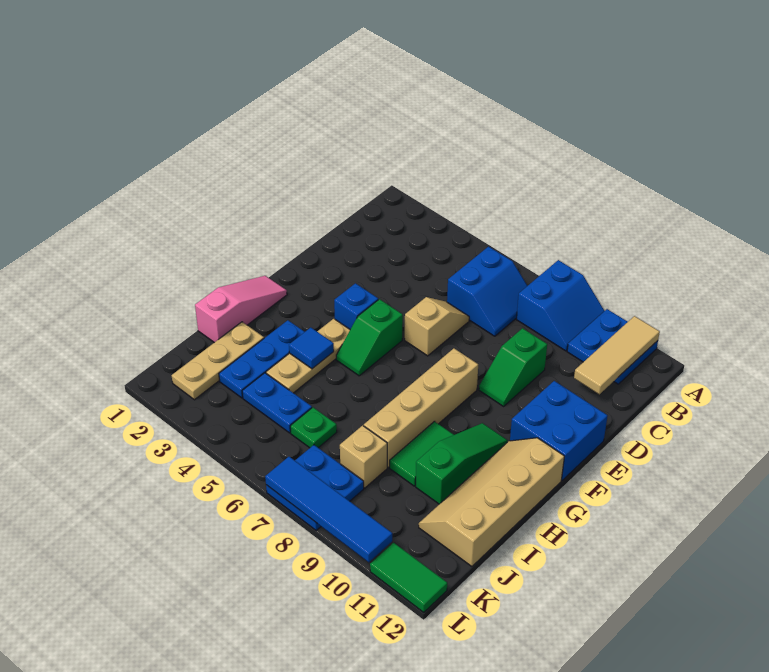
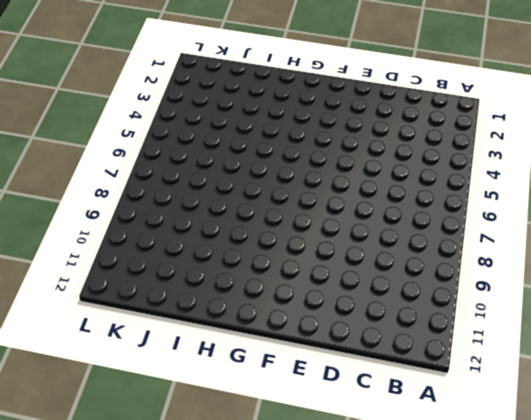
none -> blue 2x2 slope [517,260,604,351]
none -> blue 2x2 plate [567,309,658,384]
none -> blue 2x2 slope [447,246,527,336]

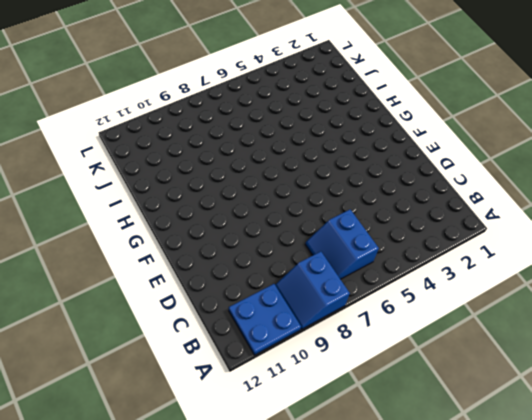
none -> tan 1x2 slope [405,297,469,356]
none -> green 1x2 slope [479,328,547,406]
none -> blue 2x2 brick [510,381,607,480]

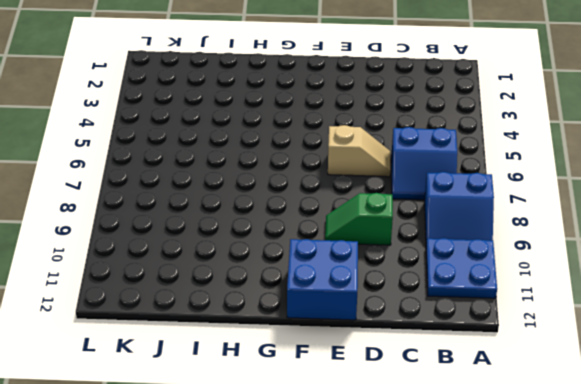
none -> blue 1x1 brick [334,283,378,329]
none -> green 1x2 slope [336,299,403,376]
none -> tan 1x4 brick [364,348,478,467]

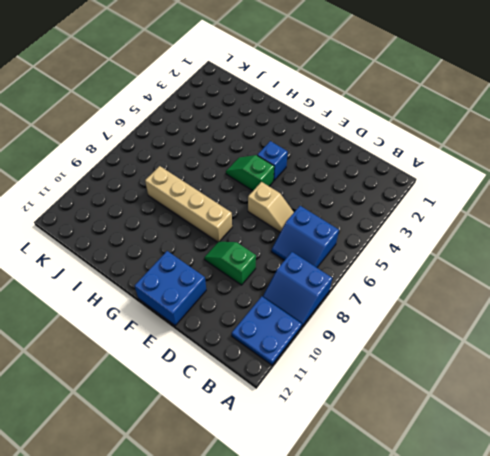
none -> pink 1x3 slope [195,276,287,343]
none -> tan 1x3 plate [266,319,350,393]
none -> green 1x3 slope [416,423,508,504]

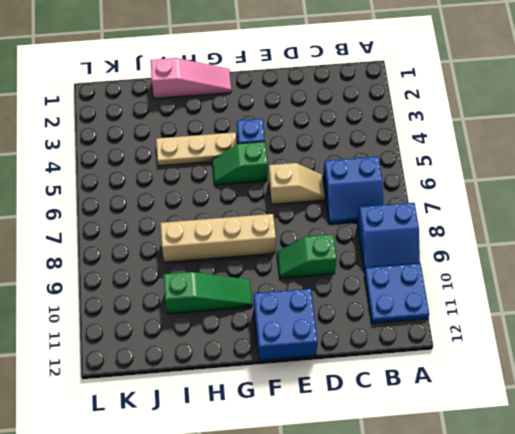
none -> tan 2x4 slope [419,438,564,566]
none -> blue 1x3 plate [219,320,304,398]
none -> green 1x2 tile [390,421,454,486]

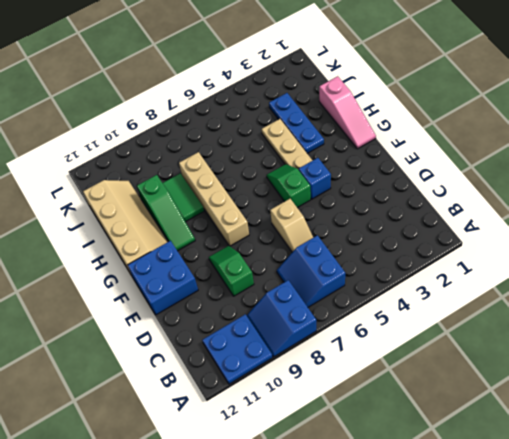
none -> tan 1x3 plate [172,322,264,400]
none -> blue 1x2 plate [242,373,312,433]
none -> green 1x1 plate [290,407,337,448]

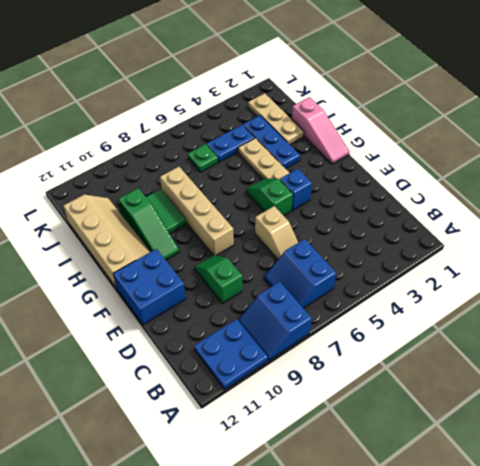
none -> tan 1x1 brick [340,425,387,488]
none -> blue 2x2 plate [266,445,364,530]
none -> green 1x2 tile [370,543,447,612]

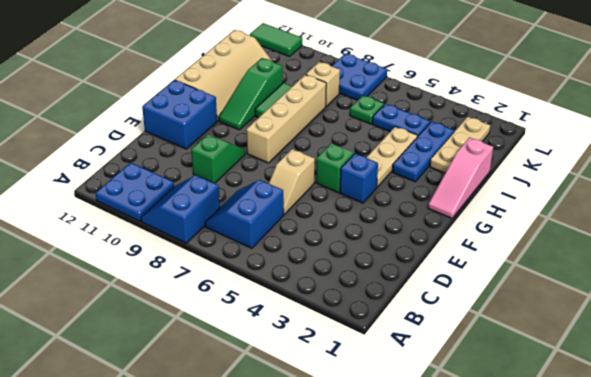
none -> tan 1x3 tile [574,316,660,394]
none -> blue 1x1 tile [289,328,334,369]
none -> blue 1x4 tile [265,457,392,562]

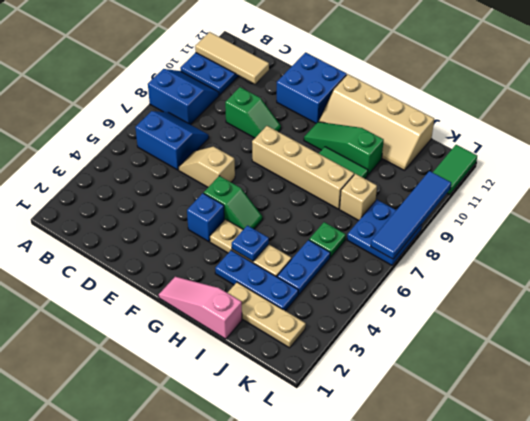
blue 1x1 plate [232,226,269,261] -> blue 1x1 tile [289,328,334,369]

